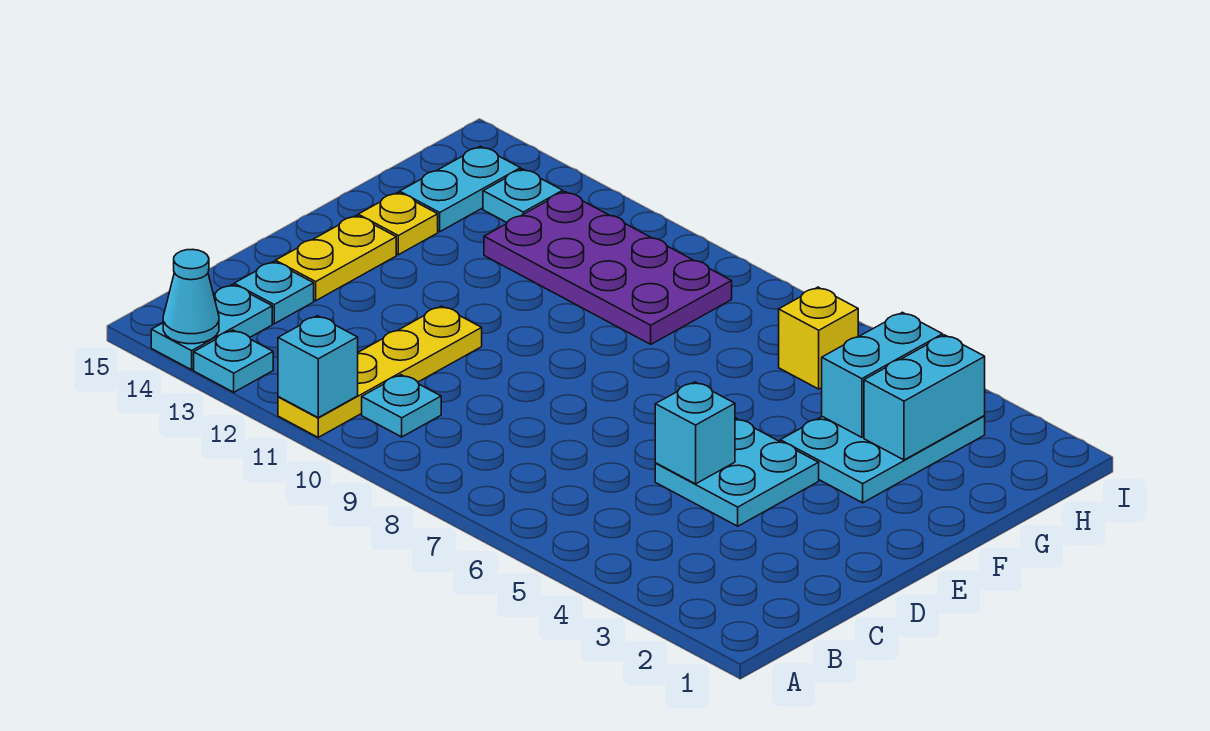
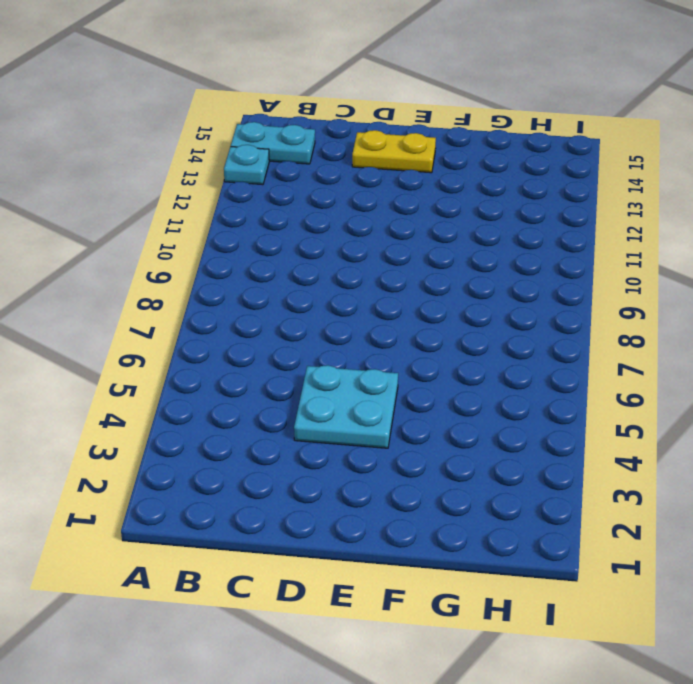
none -> yellow 1x4 plate [278,306,482,437]
none -> cyan 1x1 plate [362,375,441,437]
none -> cyan 1x1 plate [234,262,314,324]

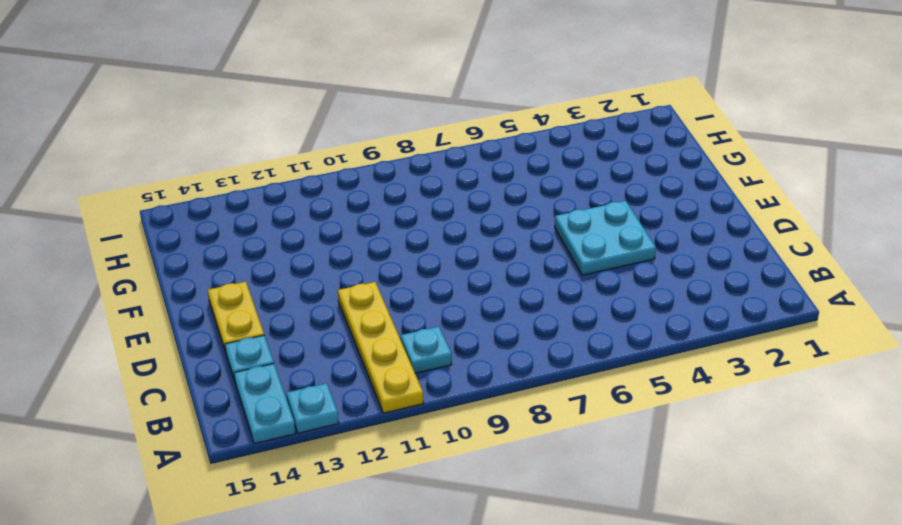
none -> cyan 2x3 plate [780,416,985,503]
none -> yellow 1x1 plate [358,192,438,255]
none -> purple 2x4 plate [484,192,732,344]

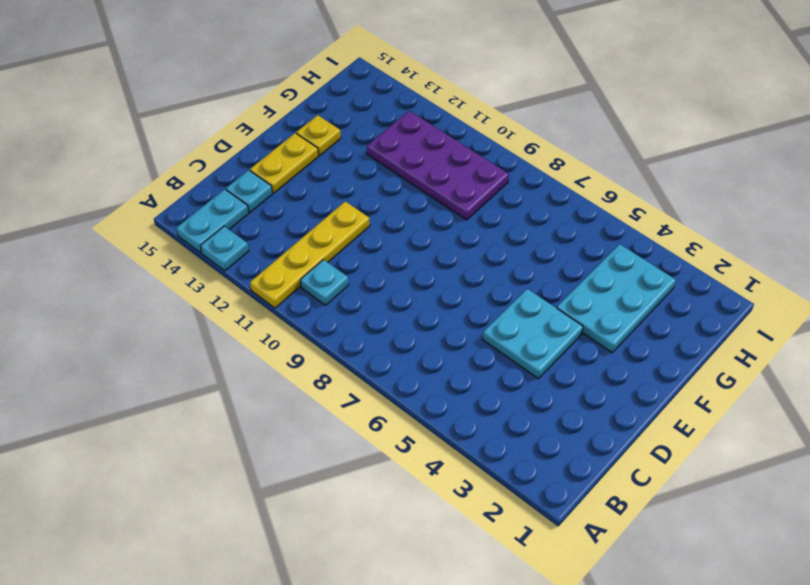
none -> cyan 1x2 plate [400,146,521,232]
none -> yellow 1x1 brick [779,287,858,389]
none -> cyan 1x1 plate [483,169,563,222]

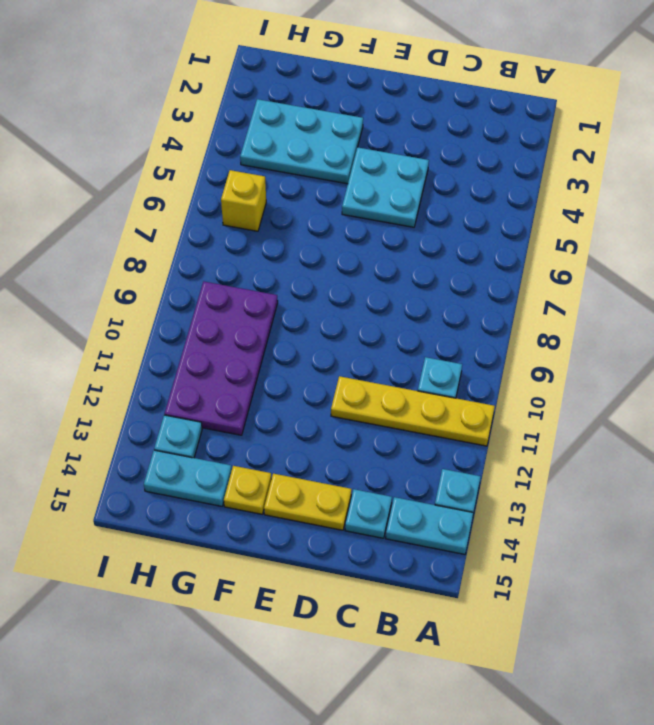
none -> cyan 1x1 brick [278,316,358,417]
none -> cyan 1x1 cone [163,249,219,344]
none -> cyan 1x1 brick [655,382,735,484]

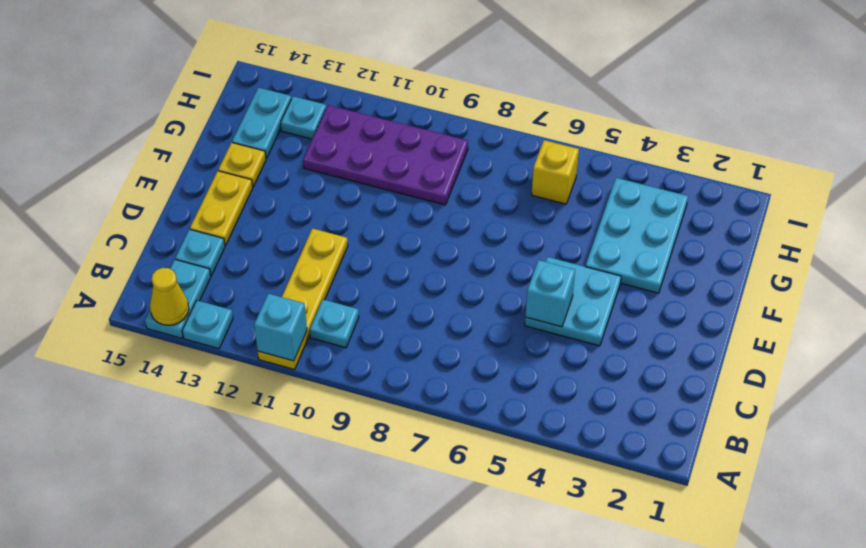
yellow 1x1 cone [150,268,189,325] -> cyan 1x1 cone [163,249,219,344]
none -> cyan 1x2 brick [864,335,985,460]
none -> cyan 1x2 brick [822,312,943,437]

